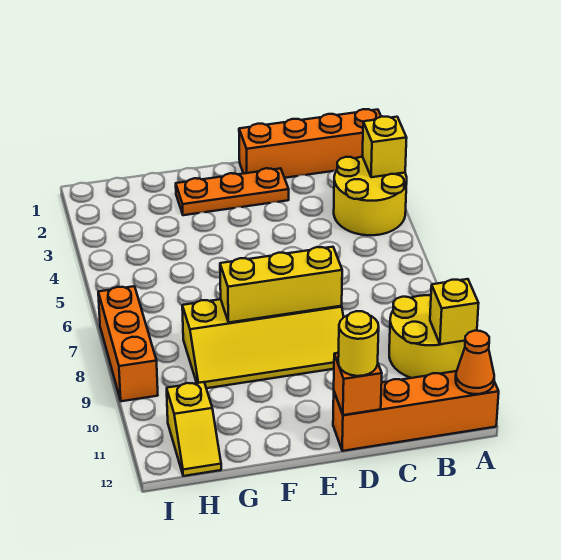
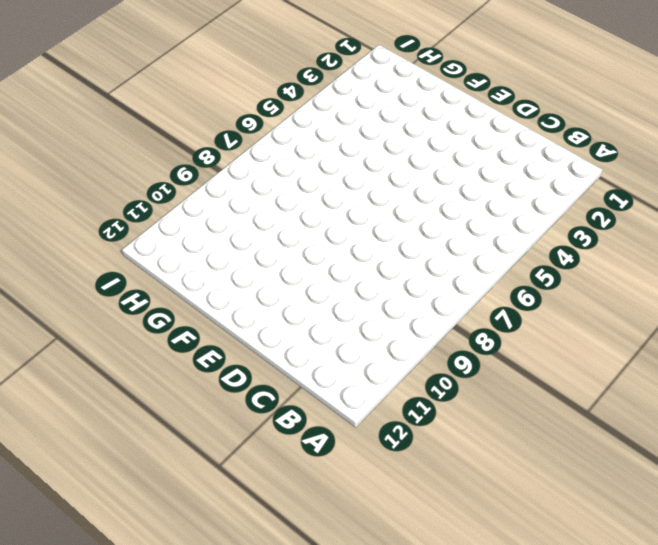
none -> orange 1x4 brick [239,109,381,178]
none -> yellow 2x2 round brick [334,157,407,235]
none -> yellow 2x2 round brick [389,295,465,378]

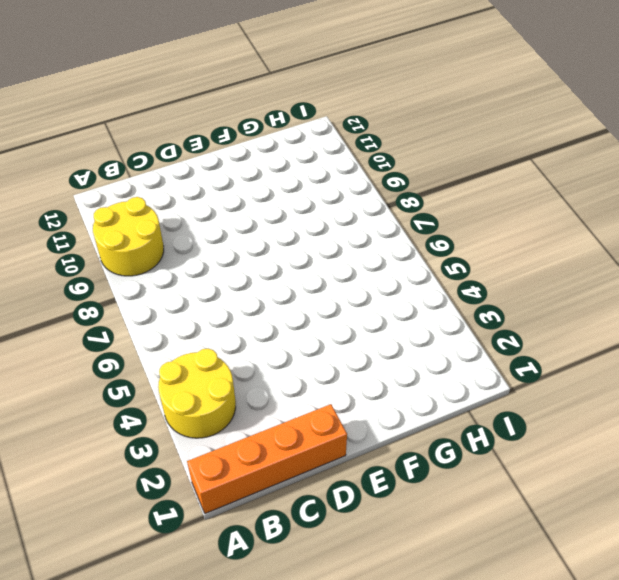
none -> orange 1x4 brick [333,371,499,451]
none -> orange 1x3 plate [176,168,289,215]
none -> yellow 2x4 slope [182,299,344,388]

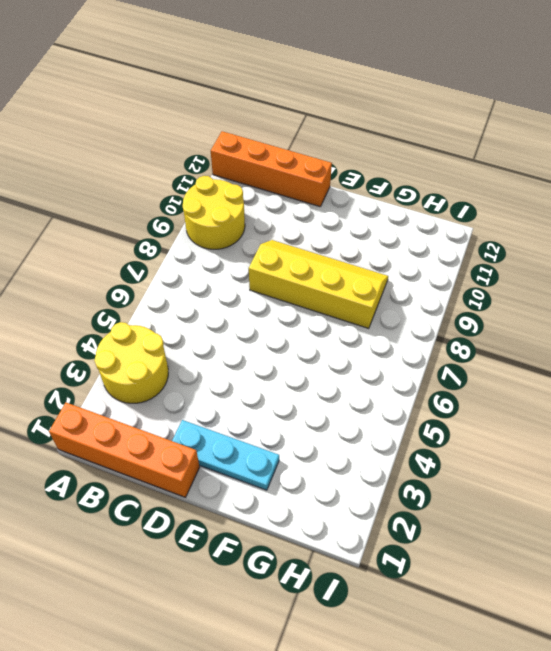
cyan 1x3 plate [172,420,279,490] -> orange 1x3 plate [176,168,289,215]
none -> yellow 1x2 slope [167,382,221,476]
none -> orange 1x3 brick [98,286,158,401]
none -> yellow 1x1 brick [362,116,407,177]

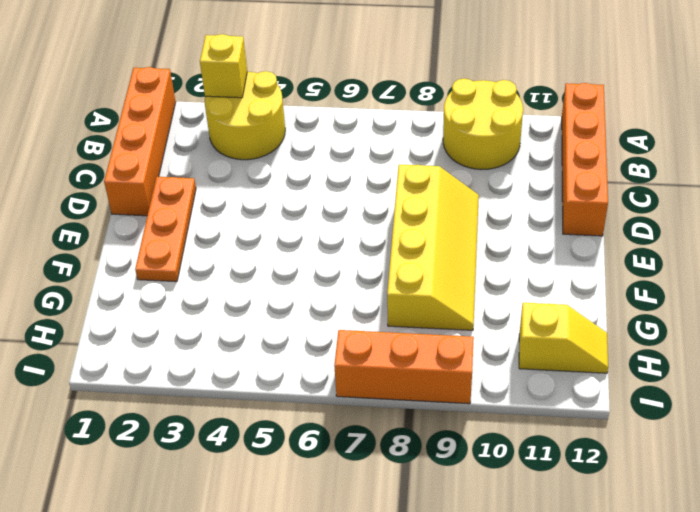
none -> yellow 1x1 brick [430,279,479,344]
none -> orange 1x1 cone [456,331,494,394]
none -> yellow 1x3 brick [220,247,342,322]

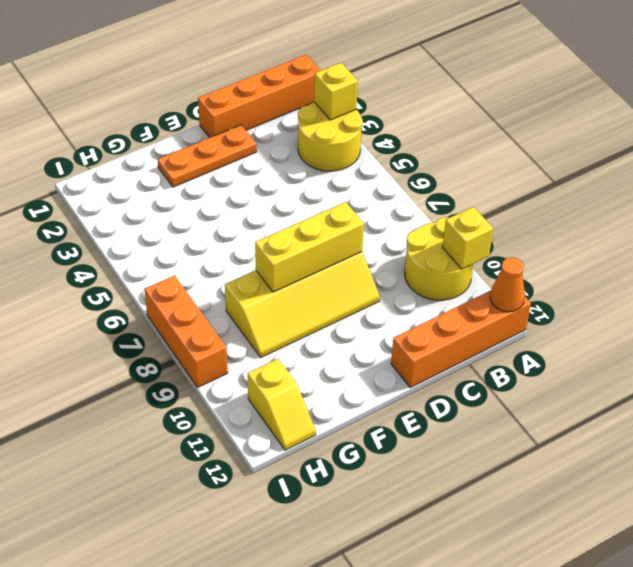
none -> orange 1x1 brick [334,353,382,415]
none -> yellow 1x1 round brick [338,311,379,376]

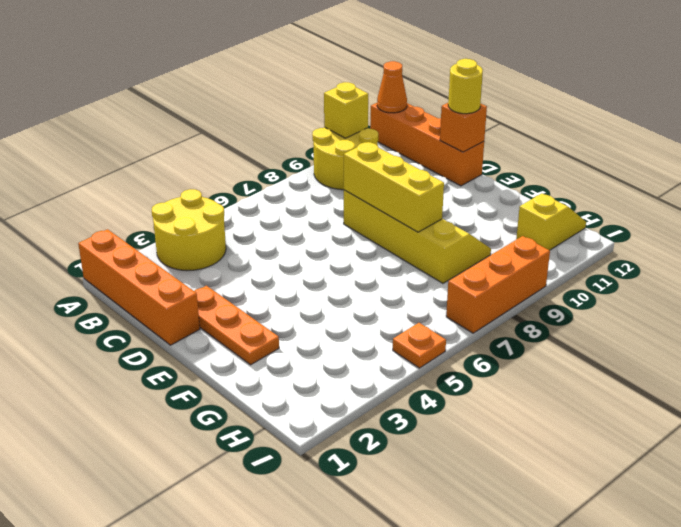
orange 1x1 plate [393,323,446,368] -> none
none -> yellow 1x1 brick [362,116,407,177]

